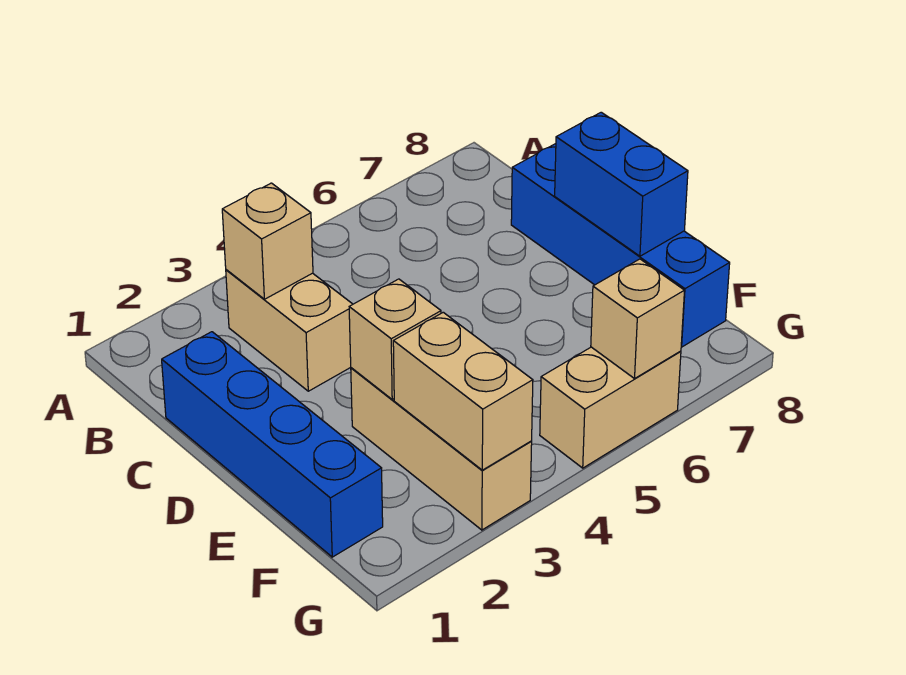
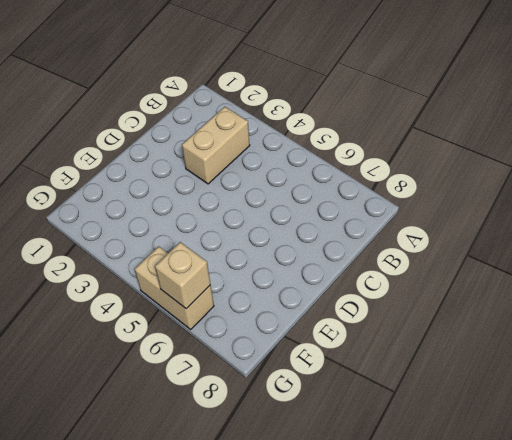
none -> blue 1x4 brick [162,332,383,557]
none -> blue 1x4 brick [511,144,730,347]

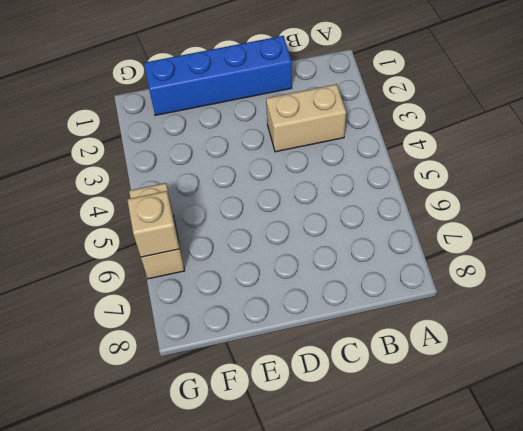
none -> blue 1x4 brick [511,144,730,347]
none -> tan 1x3 brick [351,368,532,530]

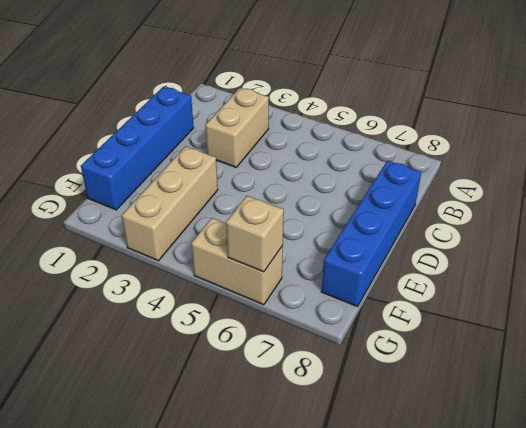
none -> tan 1x1 brick [222,183,313,299]
none -> blue 1x2 brick [555,112,688,256]

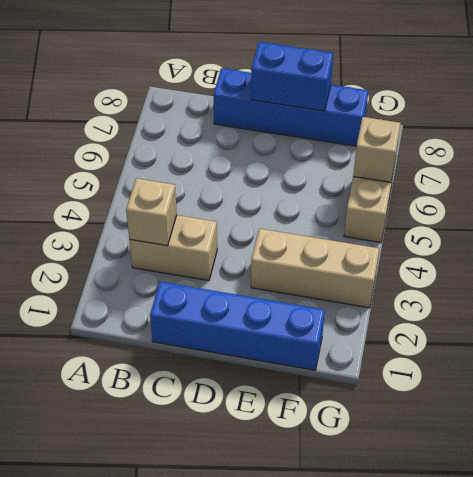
none -> tan 1x1 brick [349,279,441,399]
none -> tan 1x2 brick [393,312,533,470]

